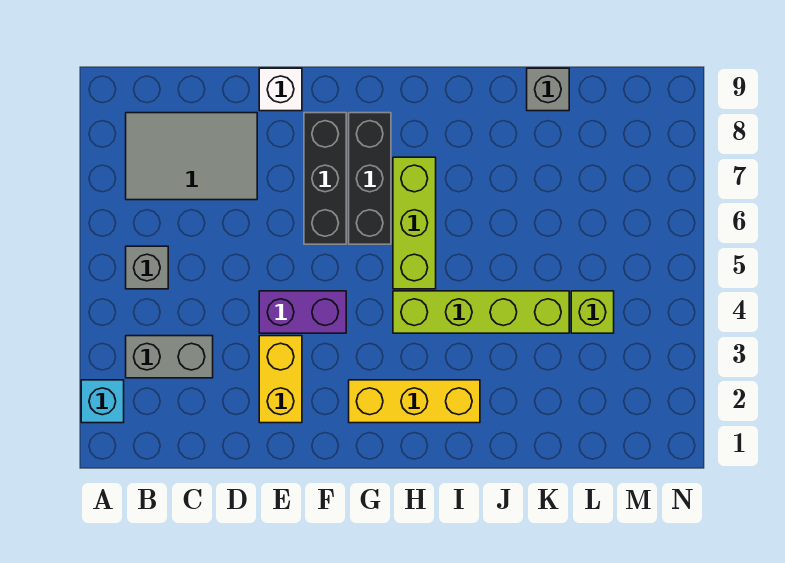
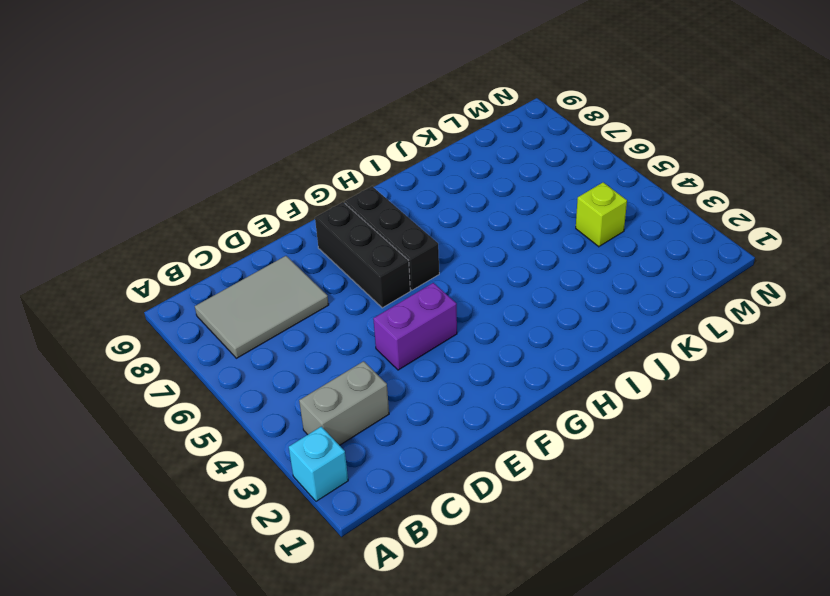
none -> grey 1x1 brick [126,246,168,289]
none -> yellow 1x2 brick [259,336,302,423]
none -> white 1x1 brick [259,68,302,111]

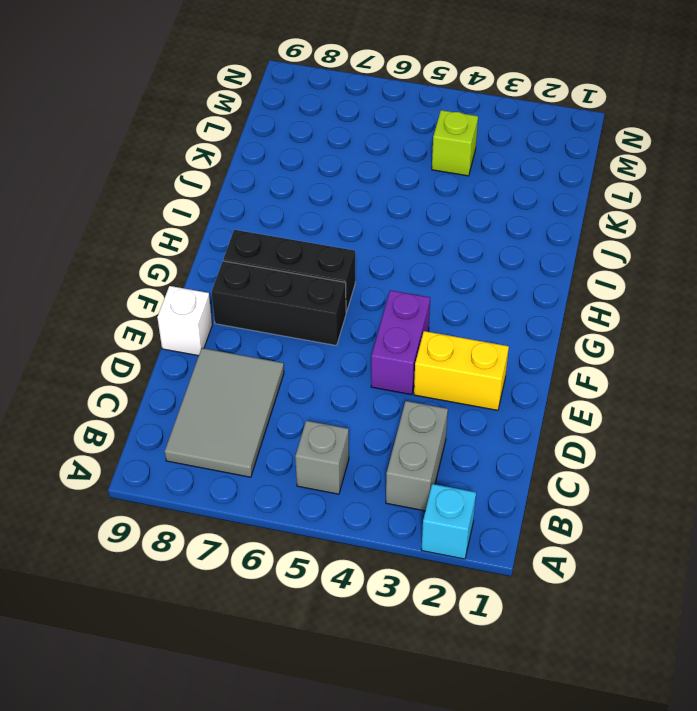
none -> yellow 1x3 brick [349,380,480,423]
none -> lime 1x4 brick [393,291,569,333]
none -> lime 1x3 brick [393,157,436,289]

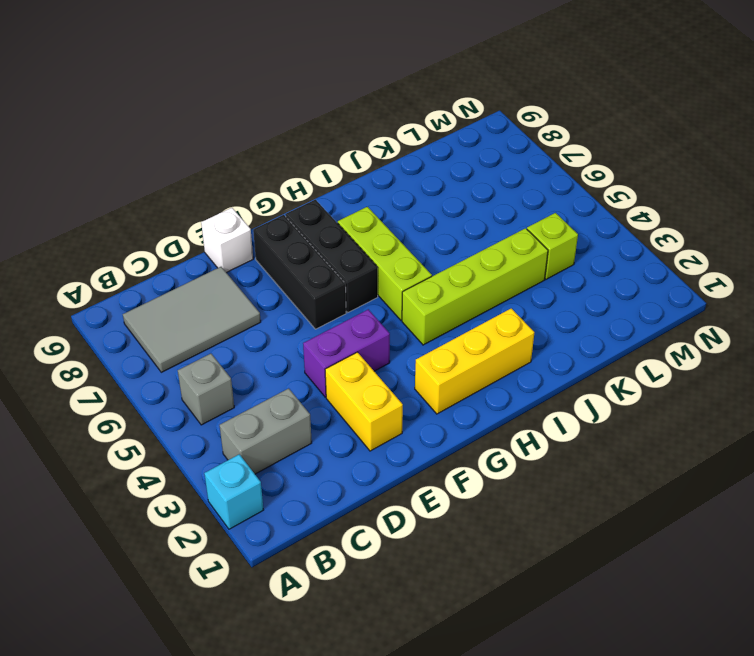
none -> grey 1x1 brick [527,68,569,111]

